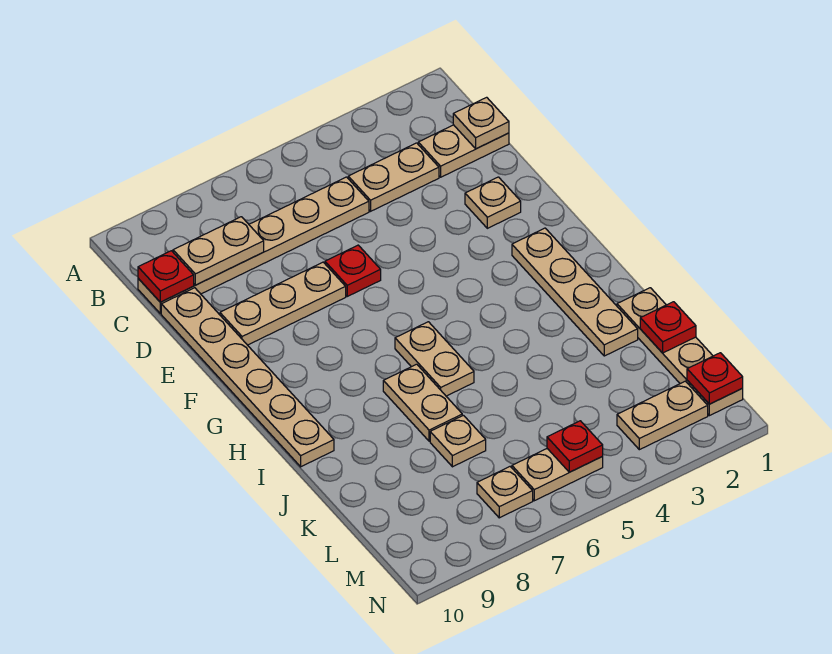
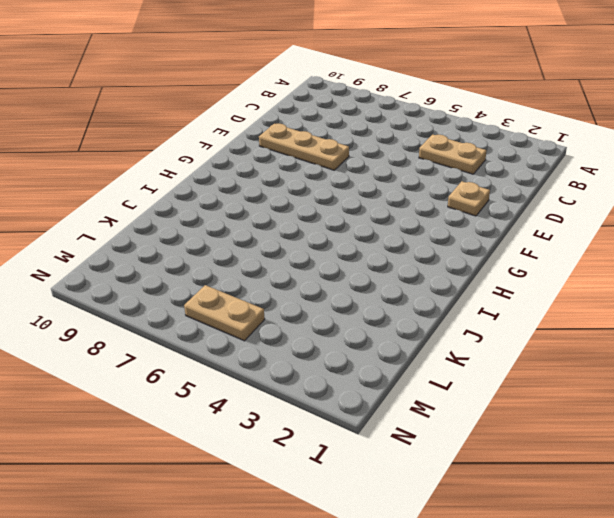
none -> tan 1x2 plate [418,125,509,177]
none -> tan 1x6 plate [138,177,369,314]
none -> tan 1x6 plate [161,288,334,467]

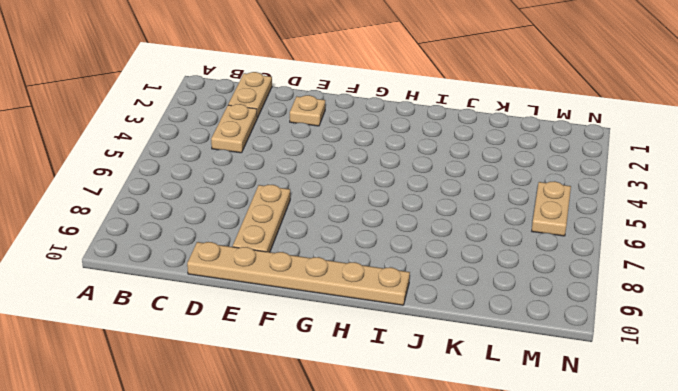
none -> tan 1x6 plate [138,177,369,314]
none -> red 1x1 plate [325,245,381,296]
none -> tan 1x4 plate [512,228,638,356]

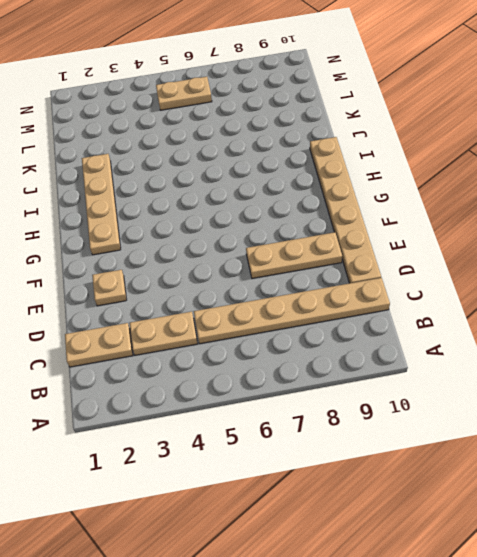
none -> red 1x1 plate [325,245,381,296]
none -> tan 1x2 plate [395,322,474,396]
none -> tan 1x2 plate [383,364,462,441]

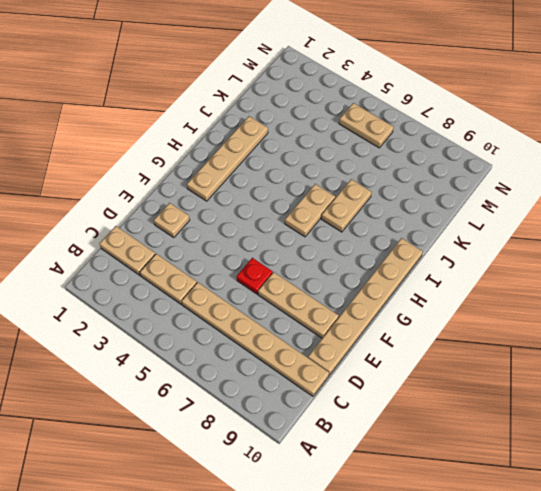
none -> tan 1x4 plate [617,288,743,416]
none -> tan 1x1 plate [430,415,486,467]
none -> tan 1x2 plate [617,381,708,450]

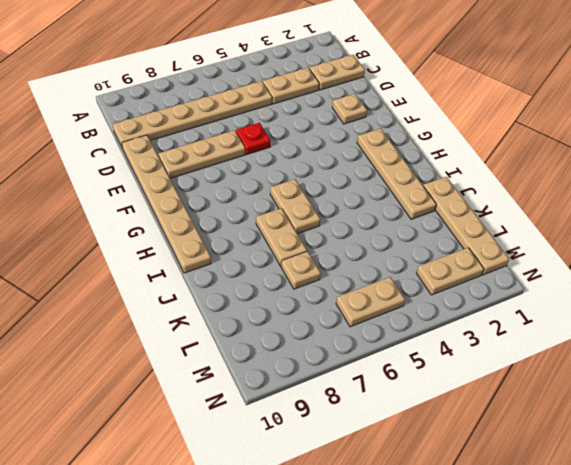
none -> tan 1x1 plate [477,467,533,518]
none -> tan 1x1 plate [453,97,509,149]
none -> tan 1x2 plate [173,217,264,285]

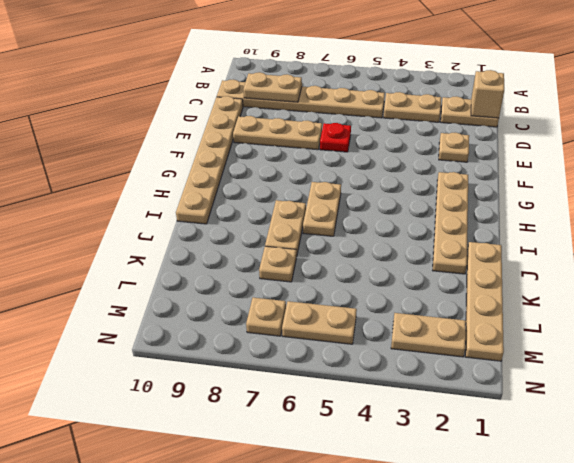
tan 1x1 brick [471,70,504,118] -> tan 1x1 plate [453,97,509,149]
none -> red 1x1 plate [138,251,194,302]
none -> red 1x1 plate [640,302,696,353]
none -> red 1x1 plate [687,353,743,404]

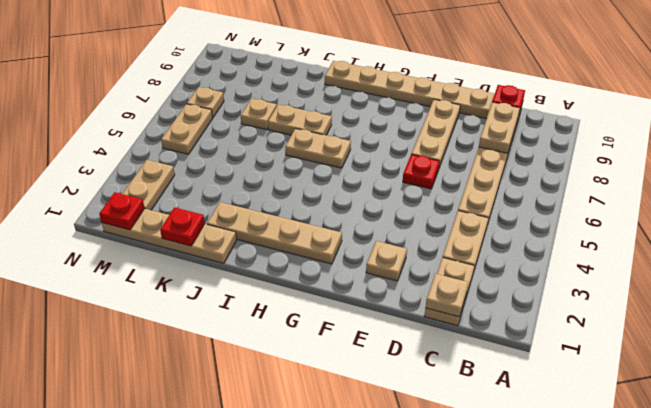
none -> red 1x1 plate [547,421,603,472]

